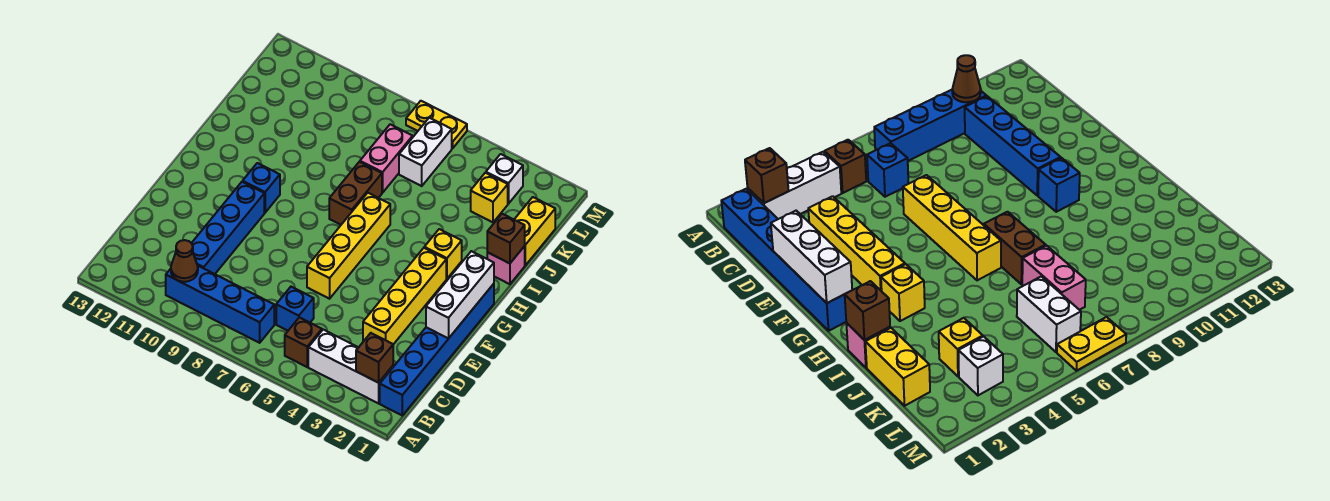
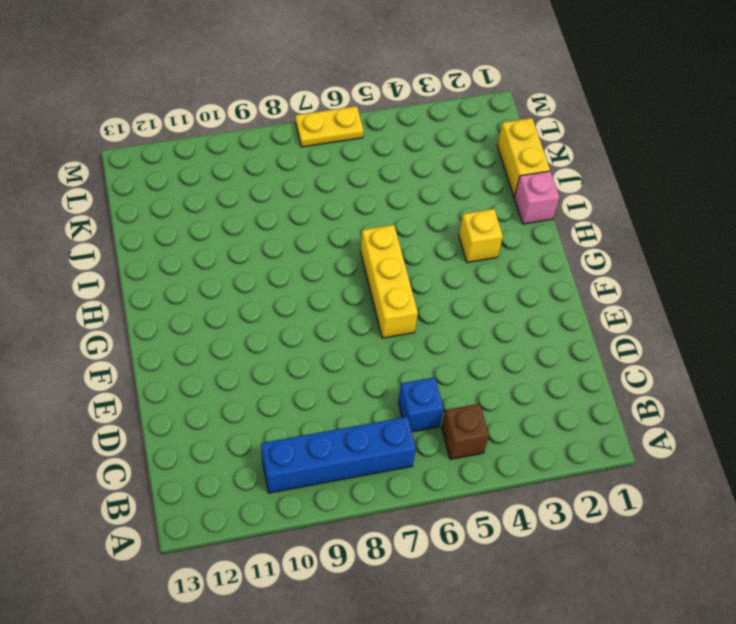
yellow 1x3 brick [360,225,418,338] -> yellow 1x4 brick [307,193,390,299]
none -> blue 1x6 brick [380,284,494,415]
none -> white 1x3 brick [308,330,393,403]
none -> blue 1x4 brick [192,182,264,274]

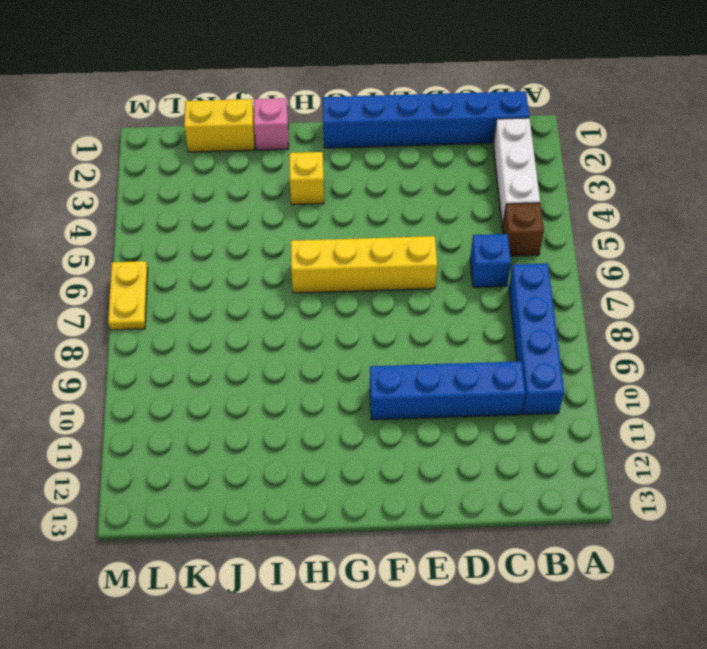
none -> yellow 1x4 brick [363,248,446,344]
none -> blue 1x1 brick [243,163,280,213]
none -> brown 1x2 brick [329,162,382,225]

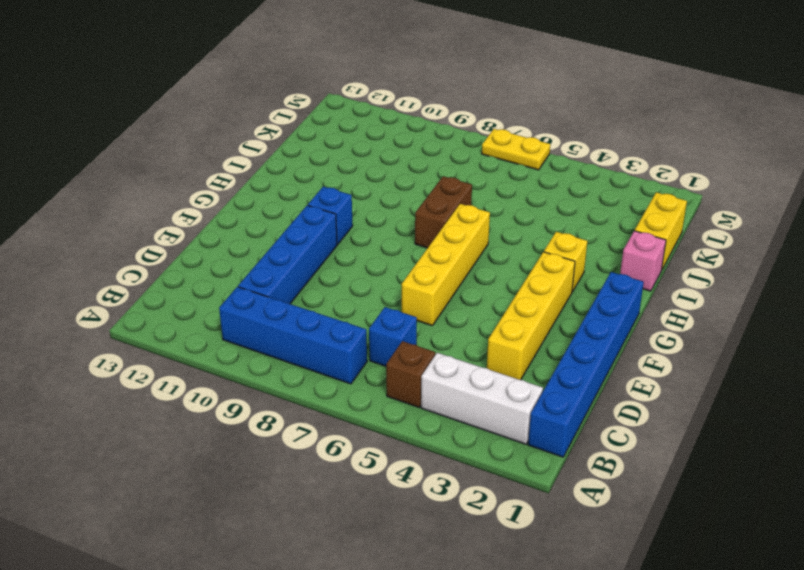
none -> pink 1x2 brick [360,124,413,193]
none -> yellow 1x1 brick [471,173,508,222]
none -> white 1x2 brick [399,118,452,186]

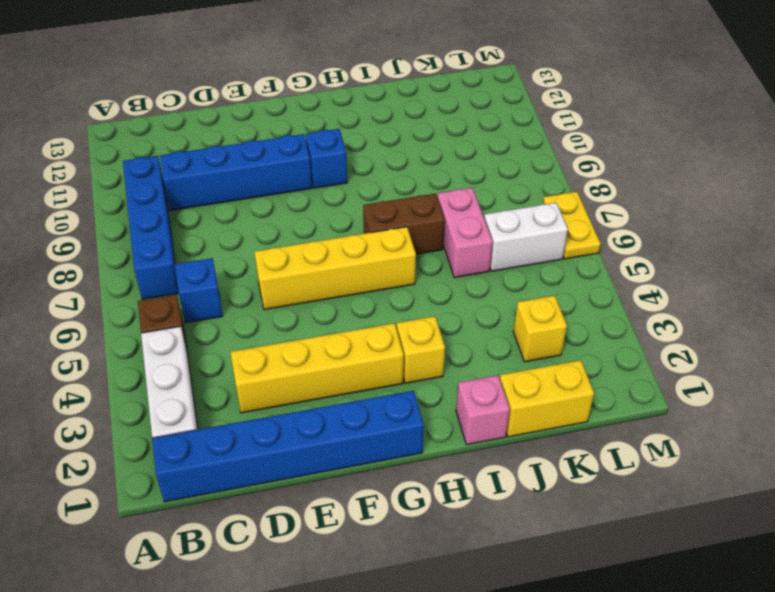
pink 1x2 brick [437,188,493,278] -> pink 1x2 brick turned to [360,124,413,193]
none -> white 1x1 brick [486,154,523,204]
none -> brown 1x1 brick [356,333,393,383]
none -> brown 1x1 cone [171,240,198,282]

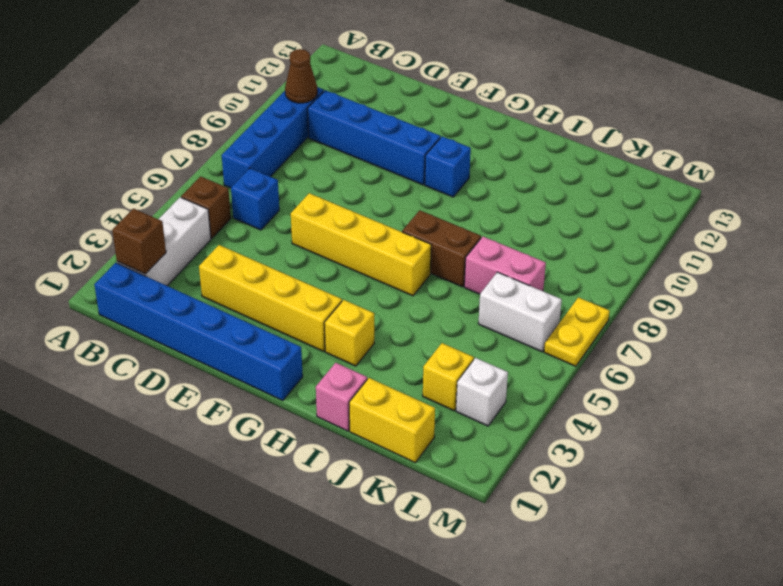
none -> white 1x3 brick [426,251,494,339]
none -> brown 1x1 brick [487,214,525,263]

